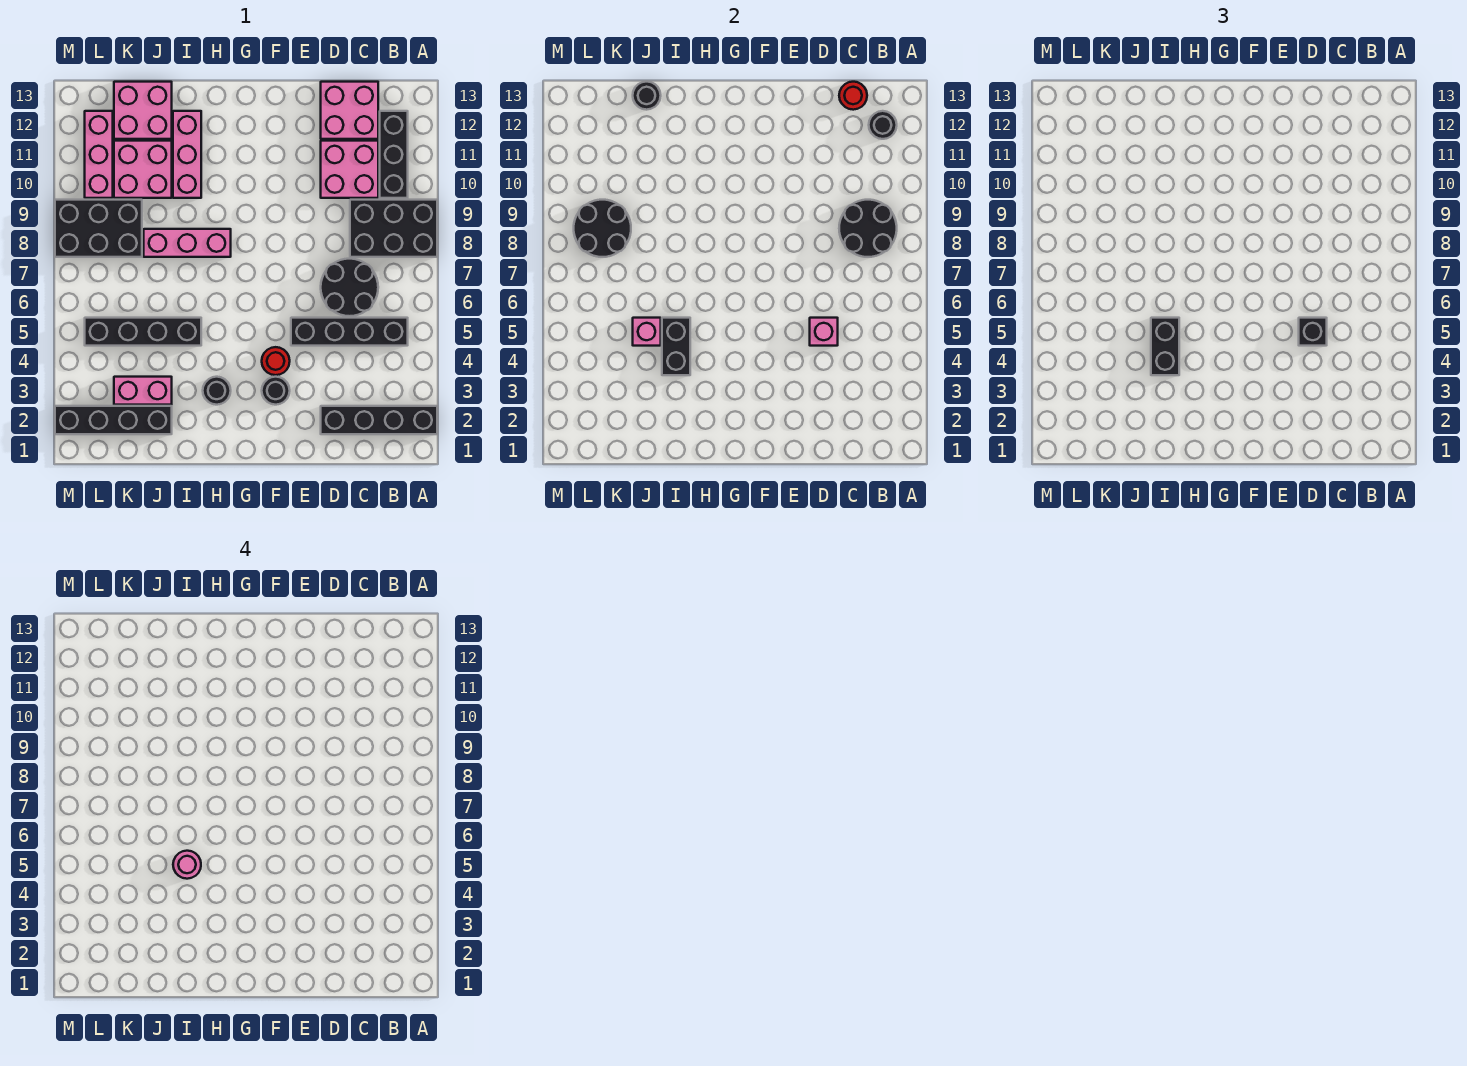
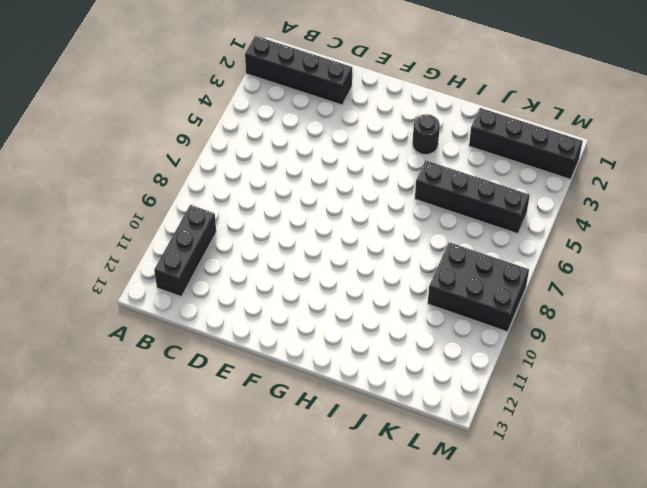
none -> black 2x3 brick [350,200,437,257]
none -> black 1x4 brick [291,318,408,346]
none -> black 2x2 round brick [321,259,378,316]
none -> pink 2x2 brick [321,141,378,198]

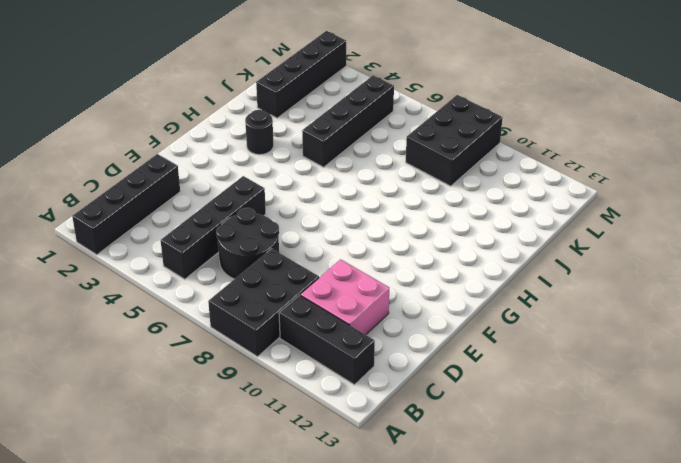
none -> pink 2x2 brick [321,82,378,139]
none -> black 1x1 round brick [262,377,290,405]
none -> red 1x1 round brick [262,347,290,375]
none -> pink 1x3 brick [144,229,231,257]

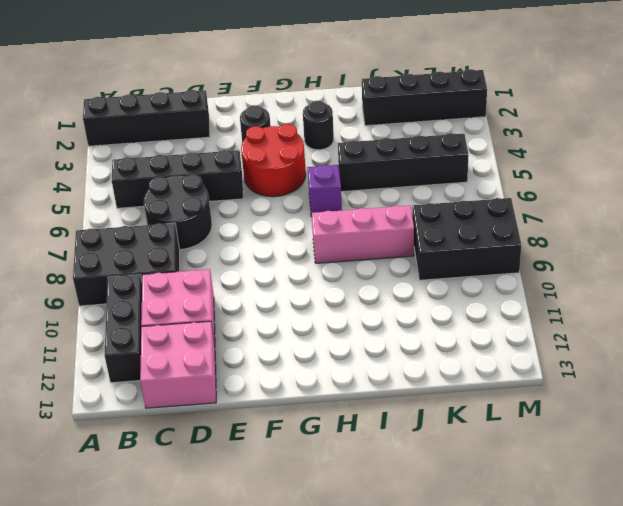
red 2x2 round brick [241,124,306,197] -> red 1x1 round brick [262,347,290,375]
purple 1x1 brick [307,165,342,216] -> none
none -> pink 1x3 brick [173,111,201,198]
none -> pink 1x2 brick [114,377,172,405]
none -> pink 2x2 brick [114,141,172,198]
none -> pink 2x2 brick [114,82,172,139]

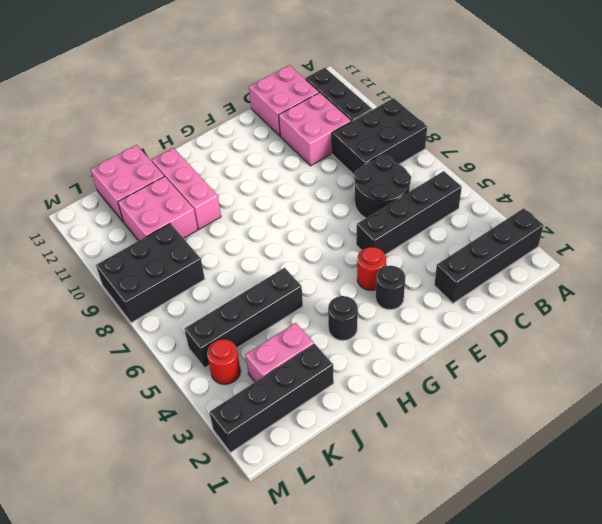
red 1x1 round brick [207,339,241,384] -> red 1x1 round brick moved to [839,82,867,110]
none -> pink 1x3 brick [144,229,231,257]
none -> pink 1x3 brick [85,111,113,198]
none -> black 2x2 round brick [839,200,897,257]
none -> black 1x1 round brick [869,111,897,139]

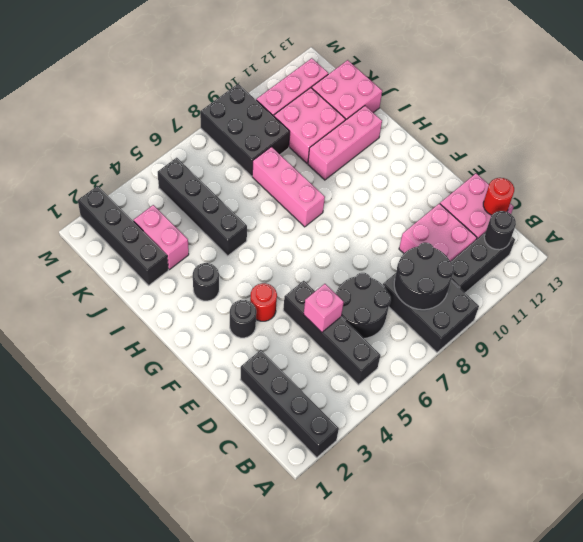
none -> black 1x2 brick [662,318,690,375]
none -> pink 1x1 brick [633,318,661,346]
none -> black 1x1 round brick [633,82,661,110]
none -> black 2x2 round brick [574,200,631,257]

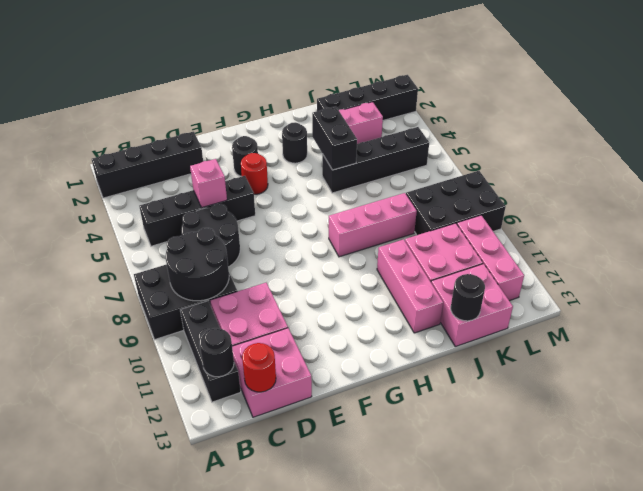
none -> pink 1x1 brick [633,318,661,346]
none -> black 2x2 round brick [574,200,631,257]
none -> black 1x1 brick [1299,318,1327,346]
none -> black 1x2 brick [1151,318,1179,375]

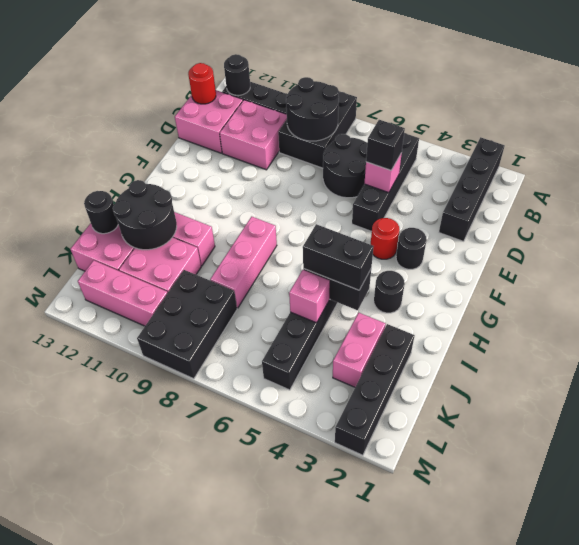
black 2x2 round brick [113,180,177,250] -> black 2x2 round brick moved to [574,200,631,257]
none -> pink 1x1 round brick [173,851,201,879]

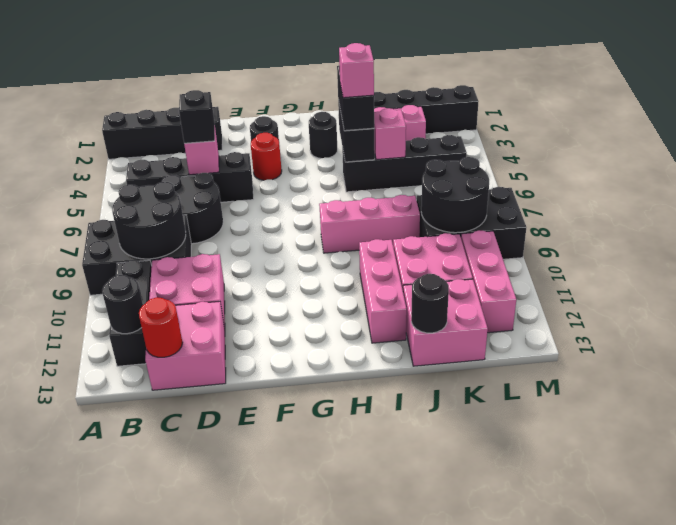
pink 1x1 brick [339,43,374,98] -> pink 1x1 round brick [173,851,201,879]

